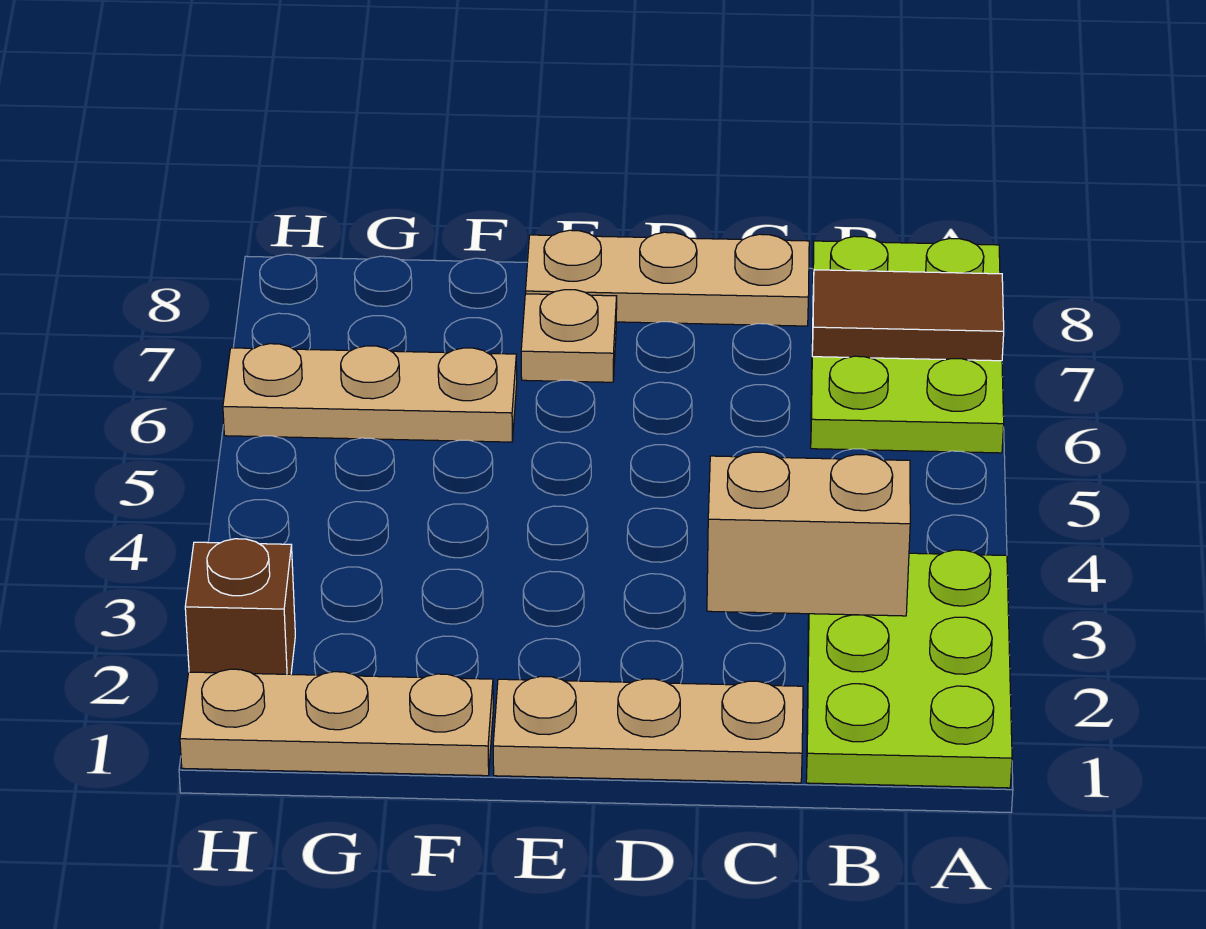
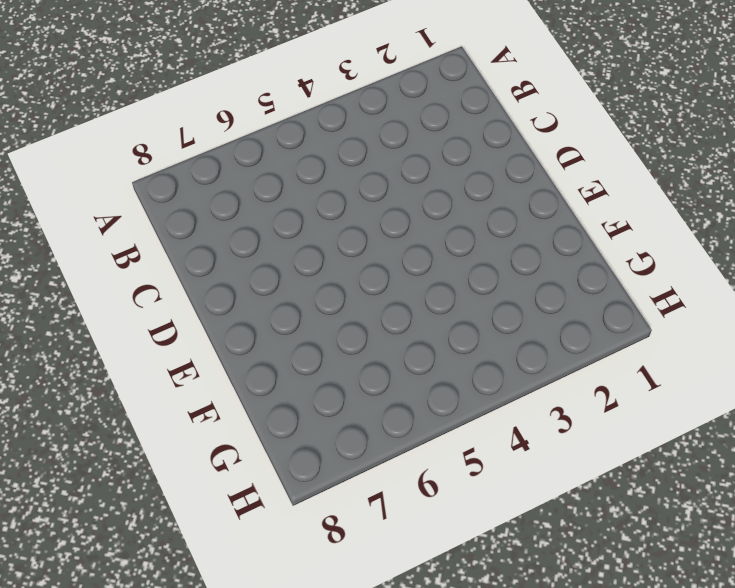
none -> lime 2x3 plate [806,550,1012,788]
none -> lime 2x3 plate [811,236,1004,453]

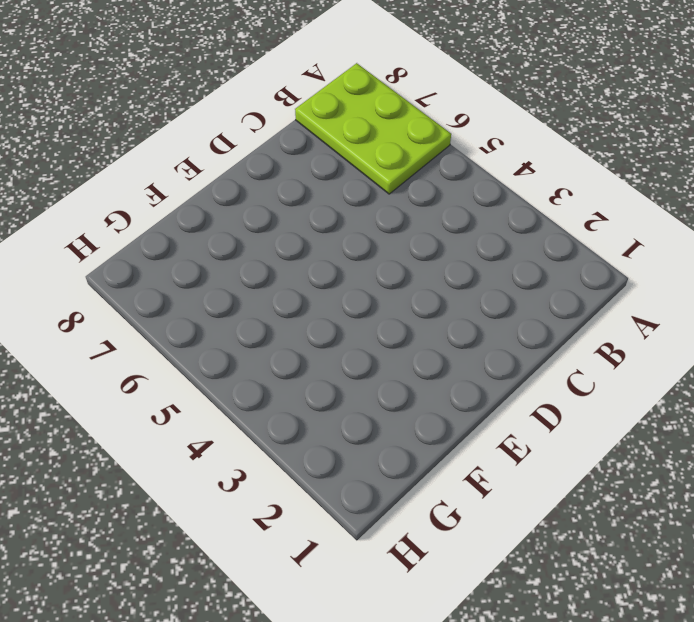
none -> lime 2x3 plate [806,550,1012,788]
none -> tan 1x3 plate [493,676,803,783]

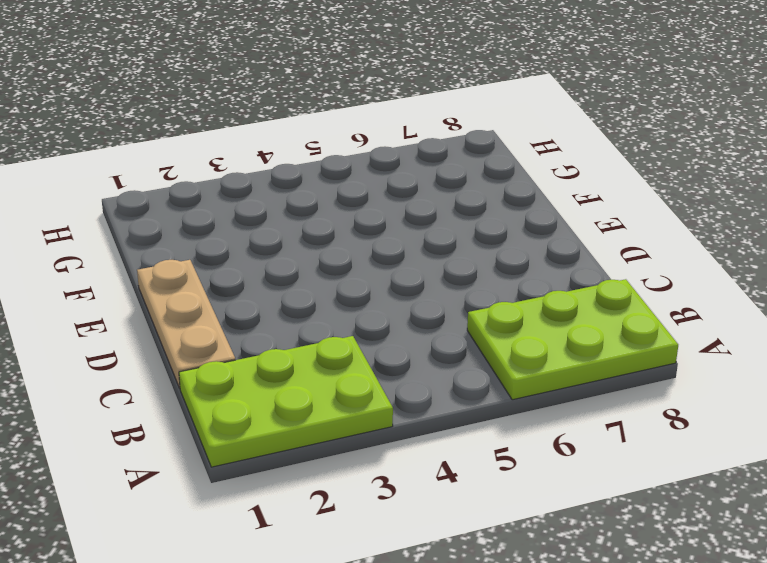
none -> tan 1x3 plate [525,230,809,326]
none -> tan 1x1 plate [521,290,617,382]

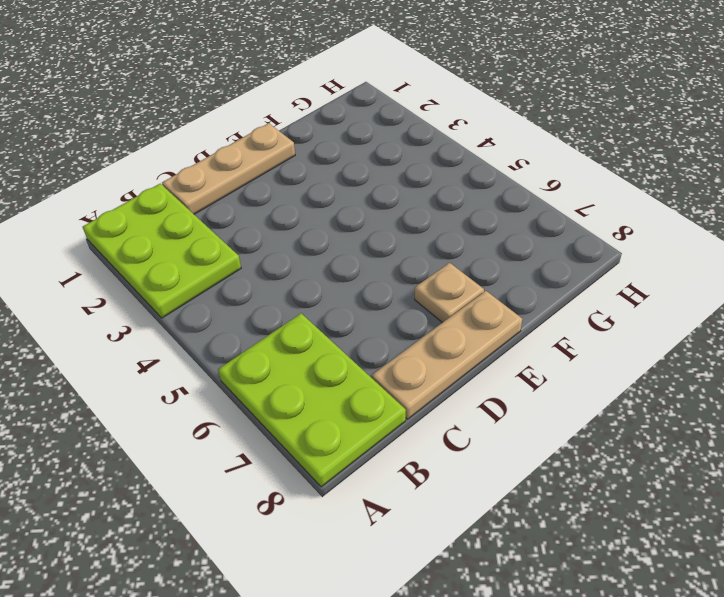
none -> tan 1x3 plate [180,669,493,776]
none -> tan 1x3 plate [223,344,517,442]

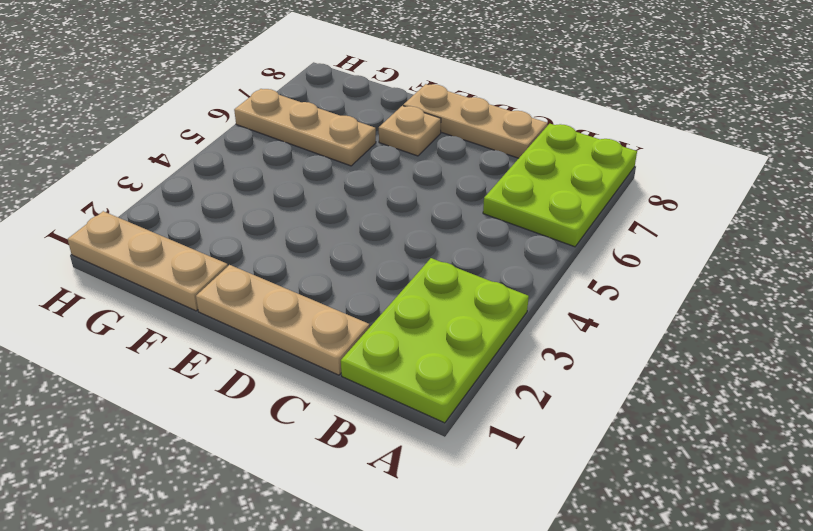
none -> brown 1x1 brick [185,539,295,674]
none -> brown 1x2 tile [812,270,1004,361]

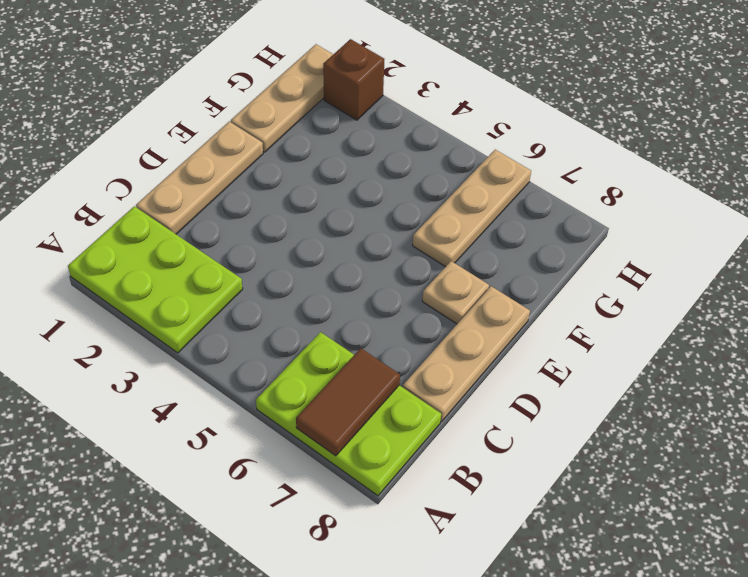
none -> tan 1x2 brick [707,452,910,616]

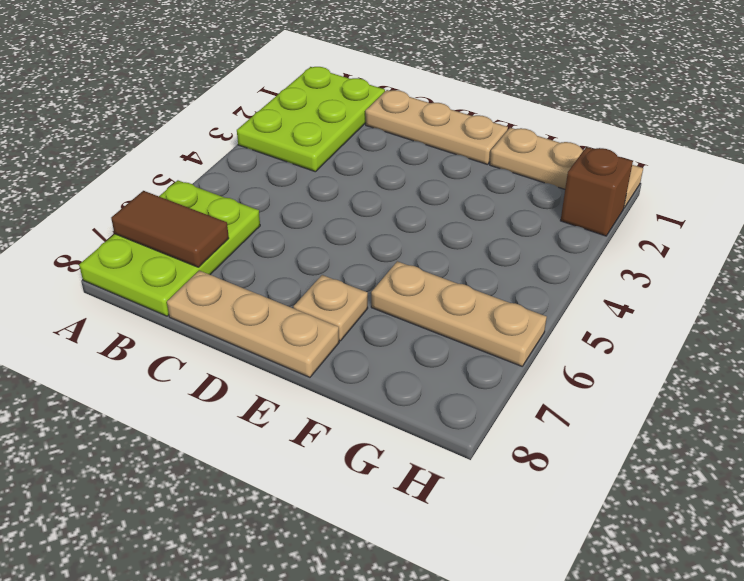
none -> tan 1x2 brick [707,452,910,616]

